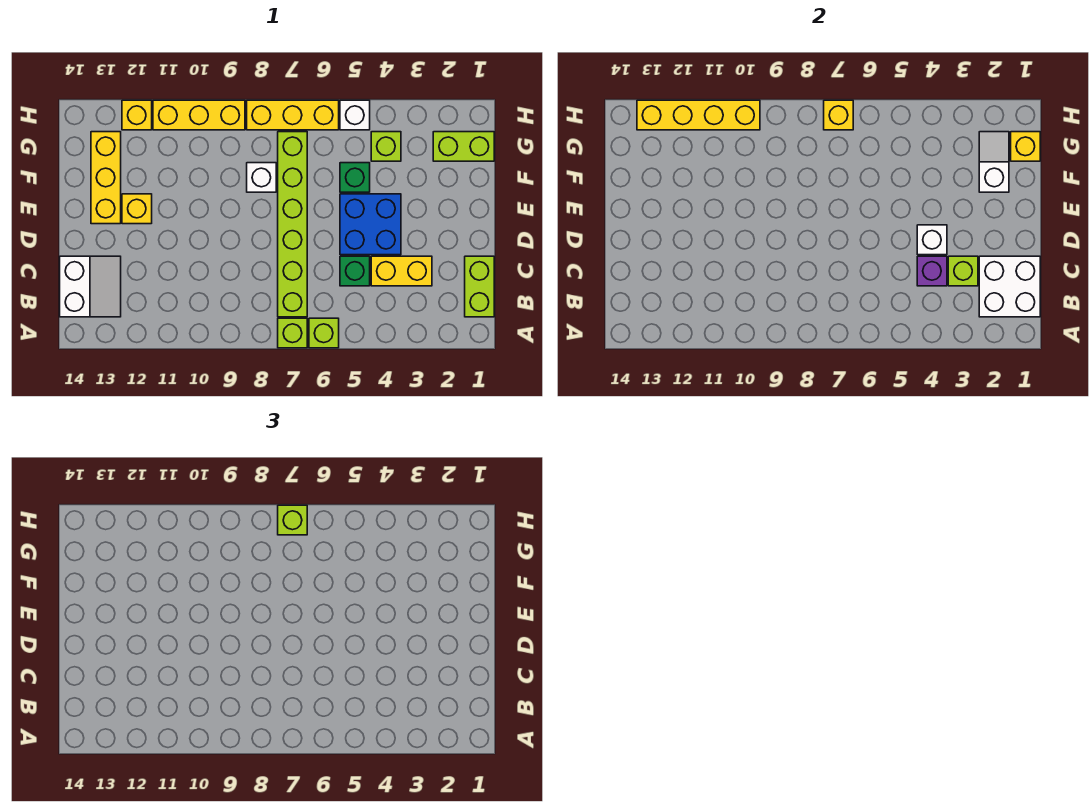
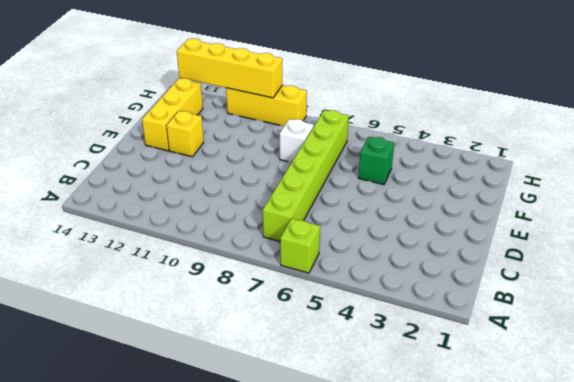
none -> lime 1x1 brick [278,318,307,348]
none -> lime 1x2 brick [465,256,494,317]
none -> white 2x2 slope [60,256,121,317]

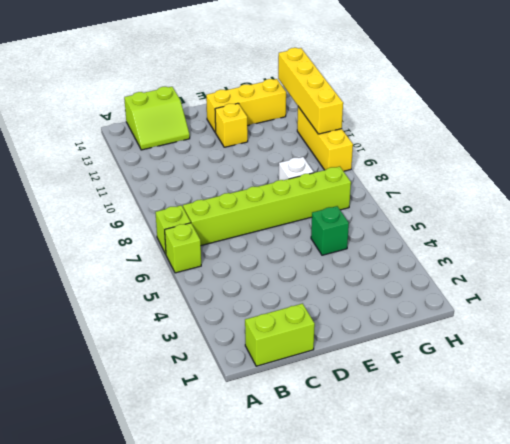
lime 2x2 slope [124,87,190,150] -> white 2x2 slope [60,256,121,317]
none -> yellow 1x2 brick [371,256,432,286]
none -> green 1x1 brick [340,256,370,286]
none -> blue 2x2 brick [340,194,401,255]

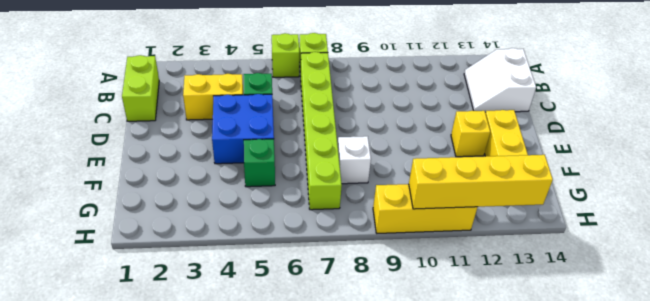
none -> lime 1x2 brick [433,132,494,161]
none -> lime 1x1 brick [371,132,401,161]
none -> white 1x1 brick [340,100,370,130]

